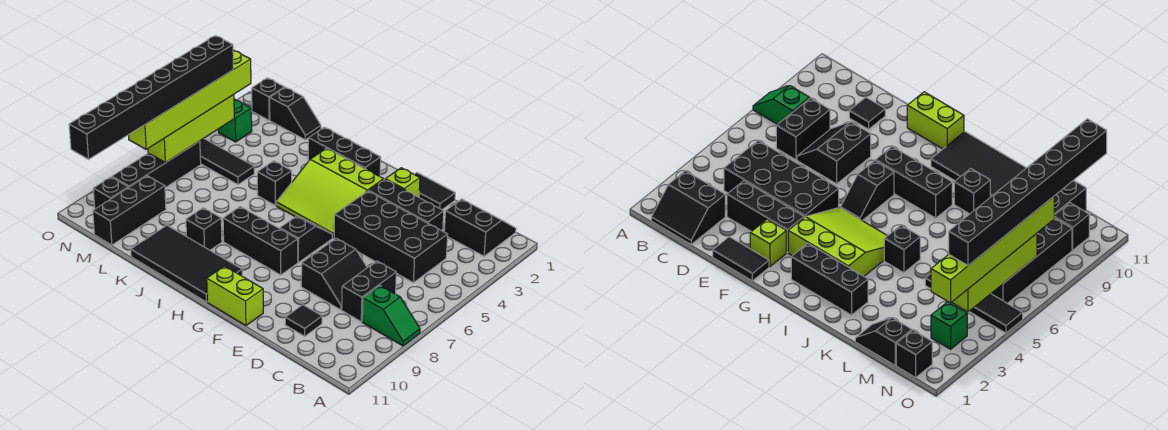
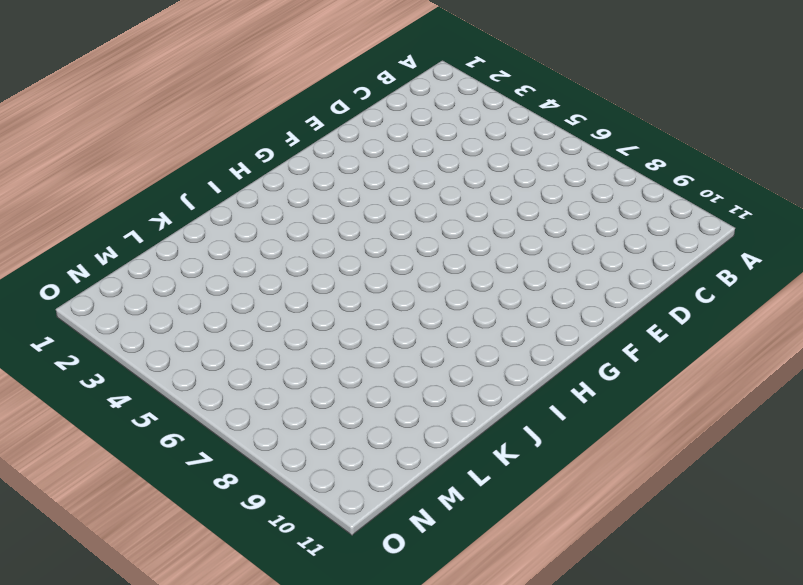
none -> green 1x2 slope [362,286,420,346]
none -> black 2x2 slope [444,199,516,256]
none -> black 2x4 brick [334,191,448,283]

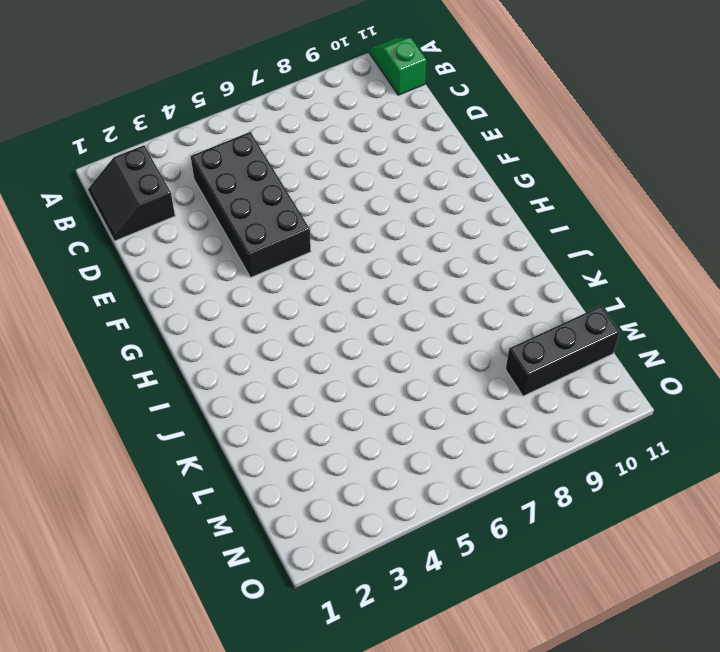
green 1x2 slope [369,38,426,95] -> green 1x2 slope moved to [362,286,420,346]
none -> black 1x2 brick [342,261,396,322]
none -> black 1x3 brick [369,179,444,231]
none -> black 2x2 slope [301,238,367,310]

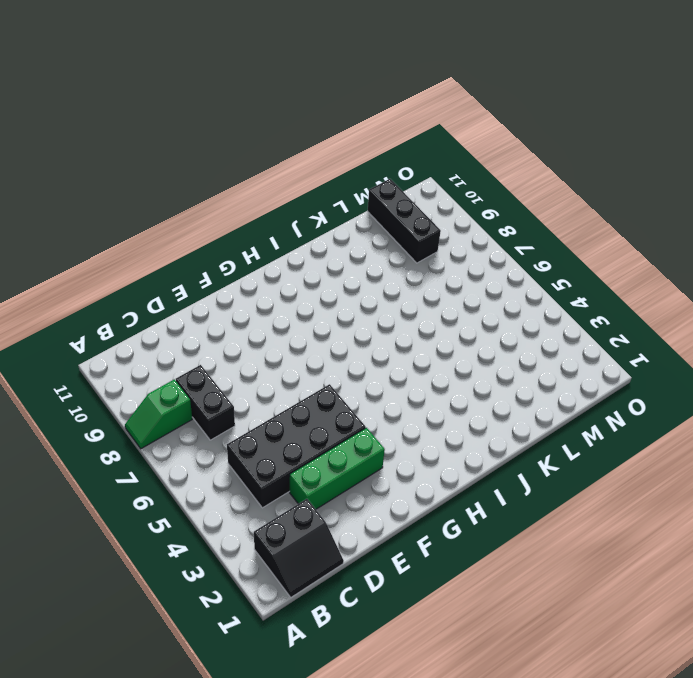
green 1x3 brick [290,428,385,509] -> black 1x3 brick [369,179,444,231]
none -> black 2x2 slope [301,238,367,310]
none -> black 1x1 tile [285,305,322,336]
none -> black 1x2 tile [414,173,455,210]

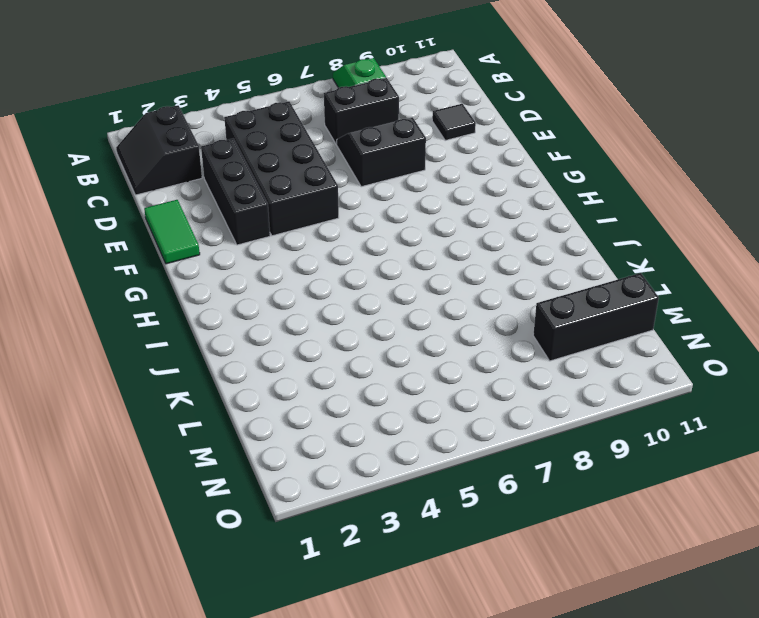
green 1x2 tile [144,200,200,264] -> black 1x2 tile [414,173,455,210]
none -> lime 1x1 brick [385,168,420,197]
none -> lime 1x2 brick [207,266,263,326]
none -> lime 3x3 slope [276,148,384,238]

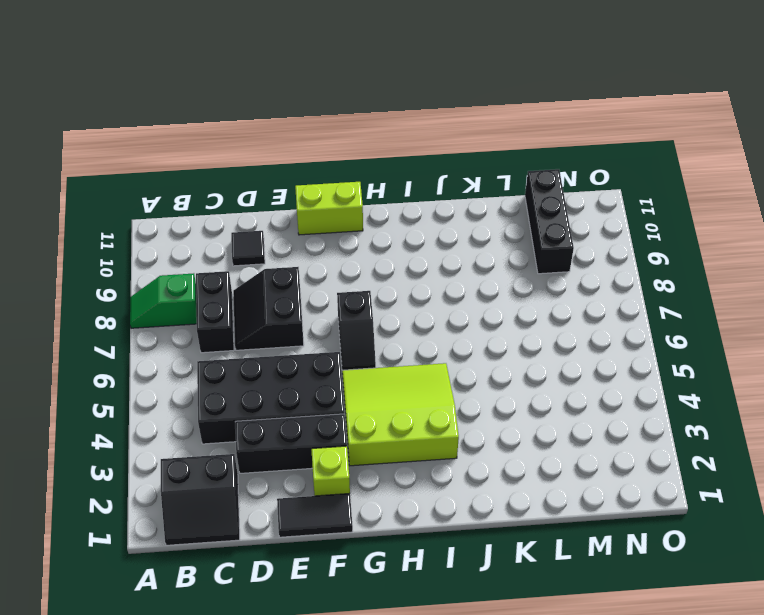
none -> black 1x3 brick [223,207,298,275]
none -> black 1x3 brick [308,127,381,176]
none -> black 2x4 tile [131,225,242,302]

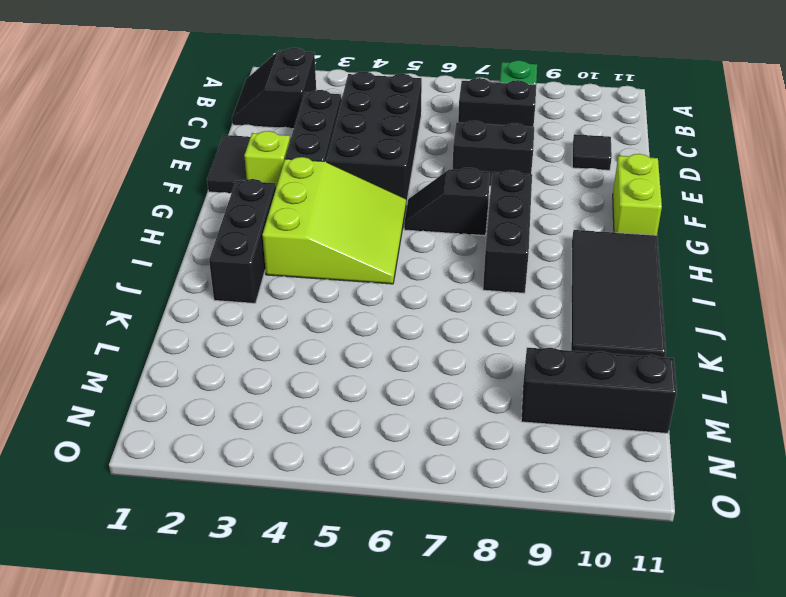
none -> black 1x1 brick [257,161,292,205]
none -> black 1x1 brick [186,208,222,250]
none -> black 1x2 slope [270,87,321,140]

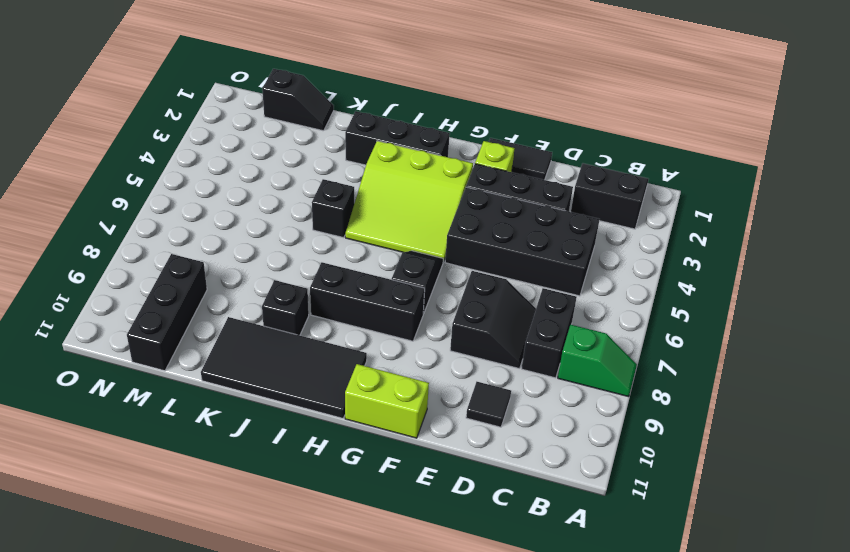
none -> black 1x4 tile [200,138,254,185]
none -> black 1x1 brick [252,78,285,120]
none -> green 1x1 brick [218,99,252,142]

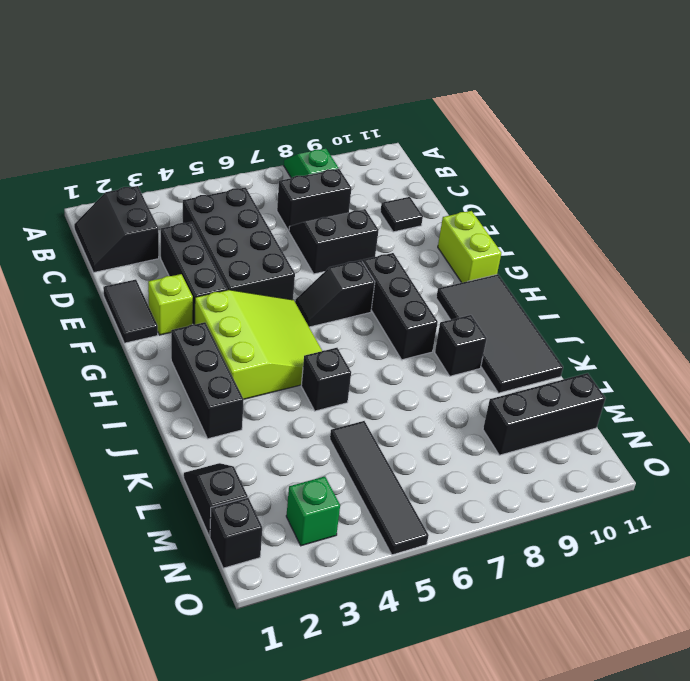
none -> black 1x4 brick [112,141,201,188]
none -> black 1x1 brick [93,177,128,209]
none -> lime 1x4 brick [148,95,234,163]

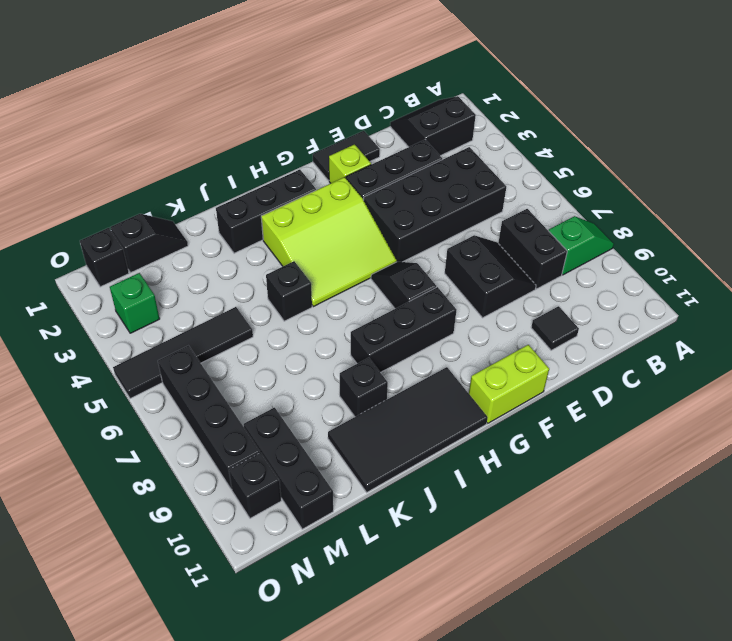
none -> lime 1x4 brick [148,95,234,163]
none -> lime 1x6 brick [129,50,251,149]
none -> black 1x8 brick [69,36,233,159]

